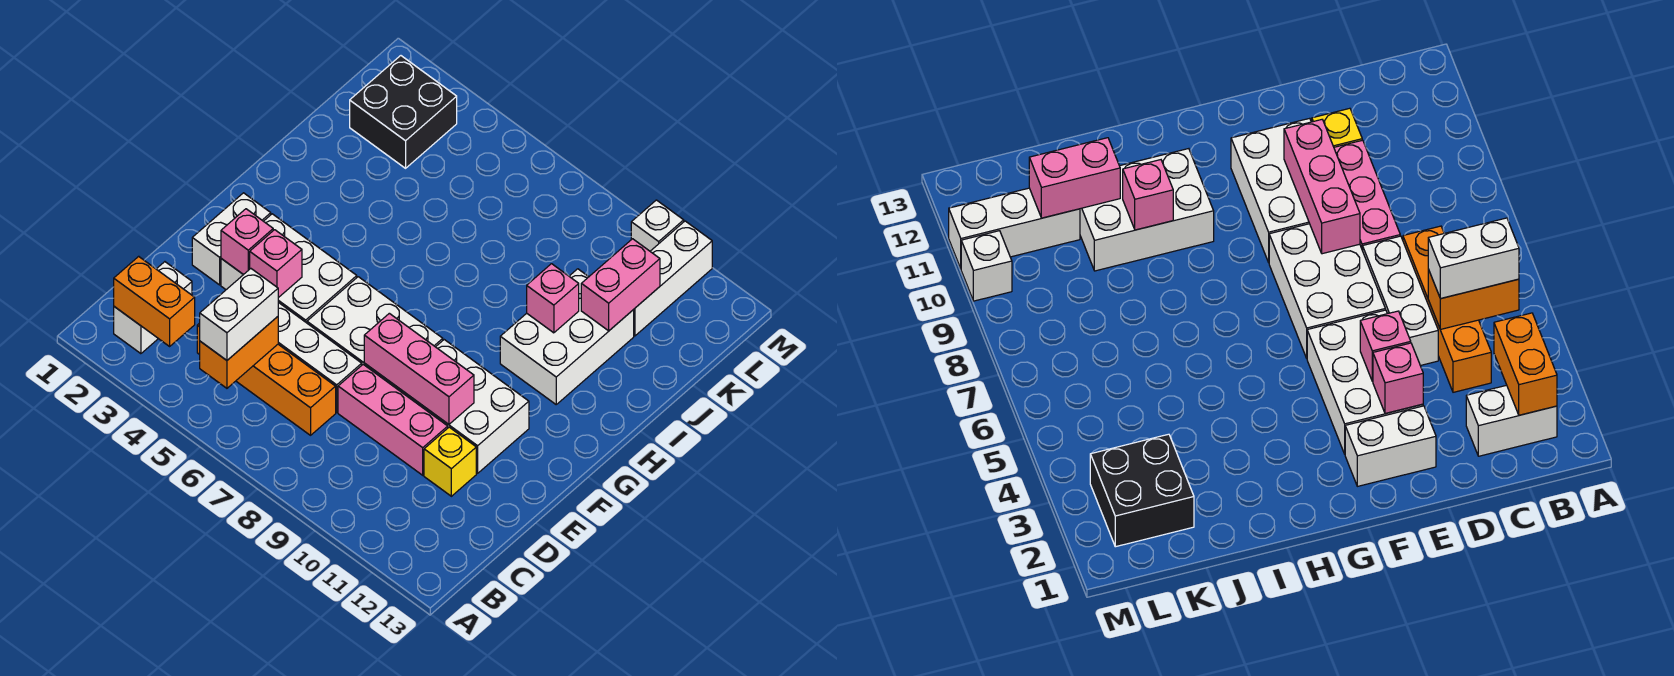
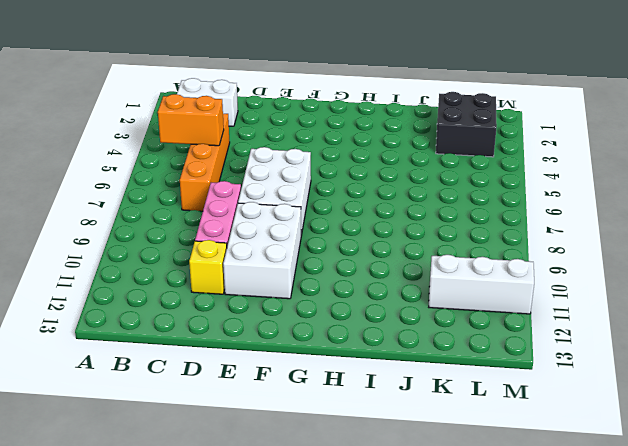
none -> white 1x3 brick [278,302,362,412]
none -> white 1x2 brick [192,193,271,285]
none -> white 2x3 brick [221,214,357,323]

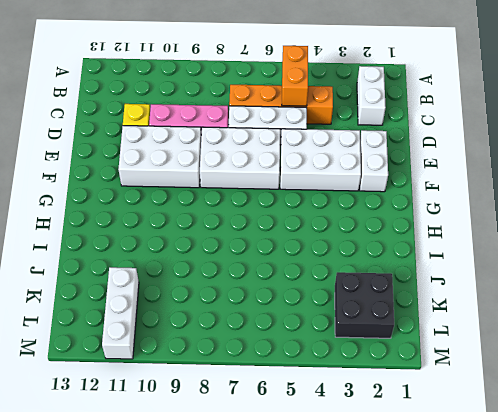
none -> white 2x3 brick [500,269,634,404]
none -> white 1x1 brick [631,200,684,251]
none -> orange 1x2 brick [114,256,195,346]

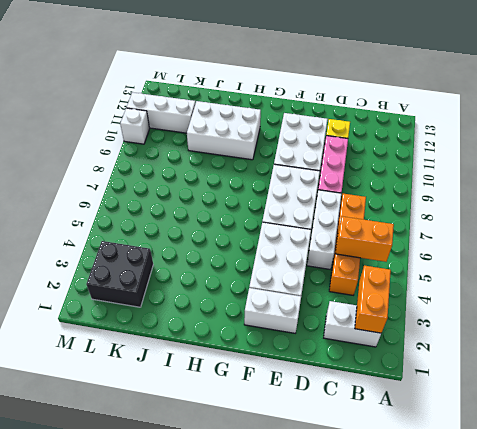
none -> pink 1x1 brick [221,209,273,275]
none -> pink 1x1 brick [250,230,302,298]
none -> pink 1x3 brick [364,313,474,424]

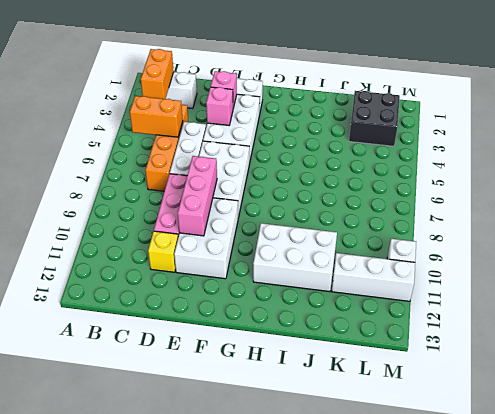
none -> pink 1x1 brick [527,264,579,333]
none -> pink 1x2 brick [581,239,660,331]
none -> white 1x2 brick [200,269,278,360]

